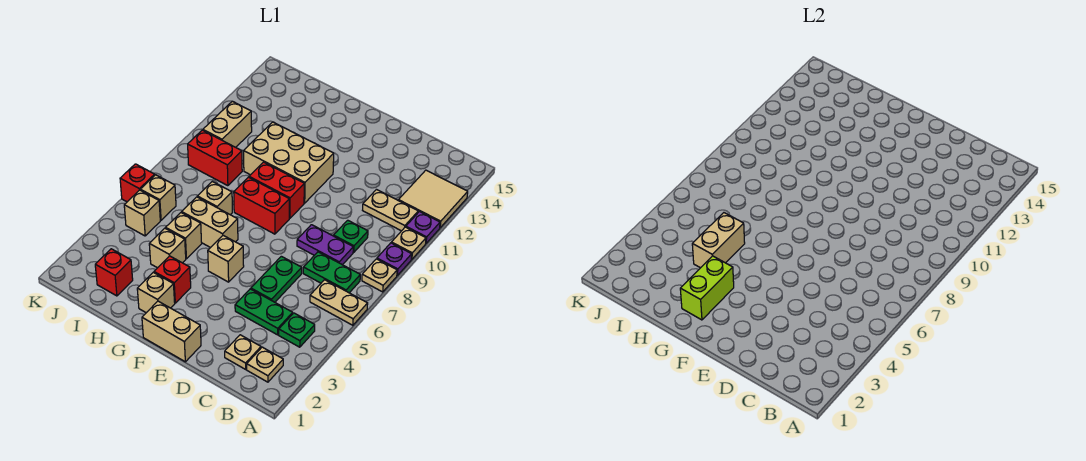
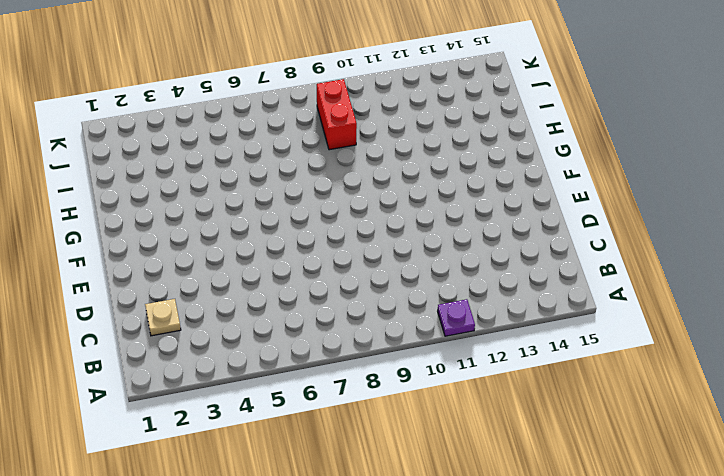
none -> tan 1x2 plate [310,280,368,325]
none -> tan 1x1 plate [362,259,397,292]
none -> purple 1x1 plate [377,243,412,275]
none -> tan 1x1 plate [391,227,426,259]

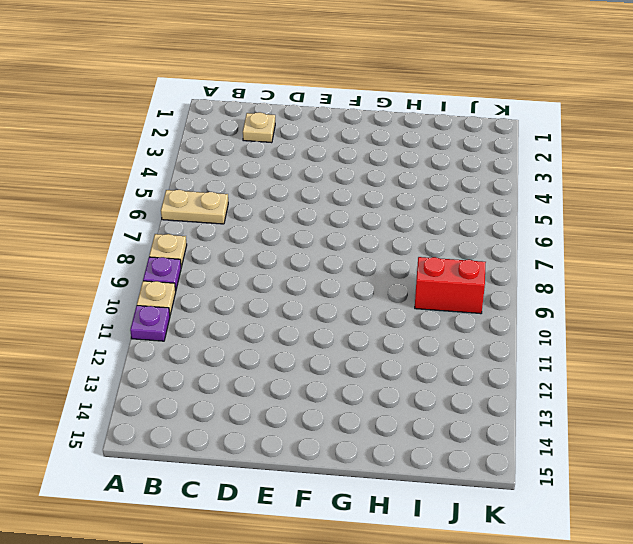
none -> tan 2x2 tile [398,170,468,228]
none -> tan 1x1 plate [247,347,283,382]
none -> green 1x1 plate [279,313,315,347]
none -> green 1x2 plate [303,252,360,293]

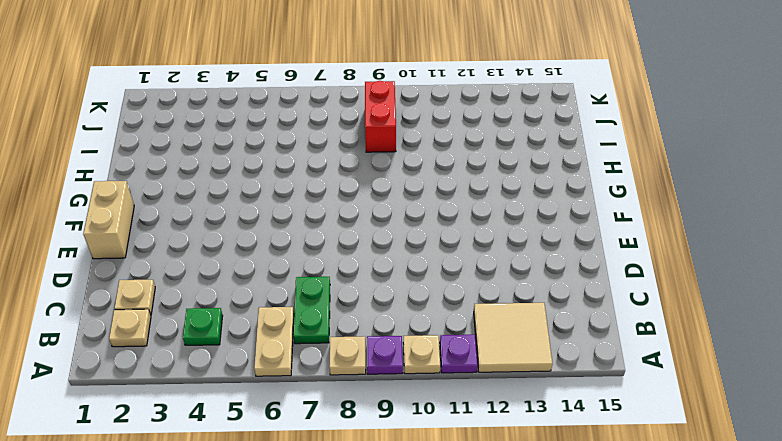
none -> tan 1x2 plate [363,190,418,231]
none -> green 1x2 plate [235,289,293,335]
none -> purple 1x2 plate [297,225,353,265]
none -> green 1x1 plate [334,220,368,252]

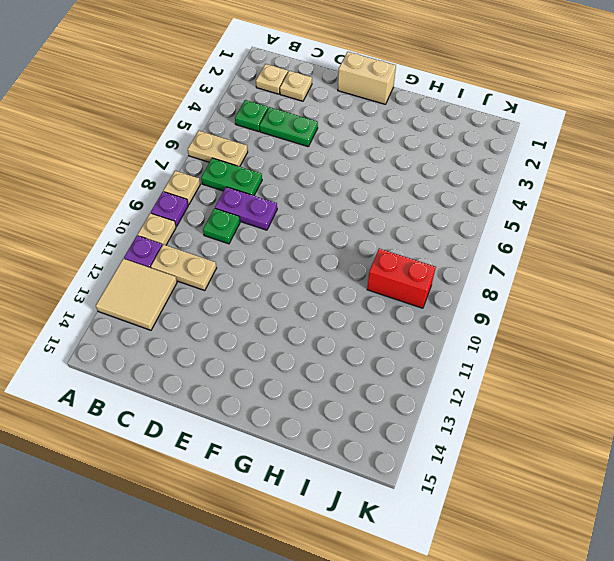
none -> green 1x2 plate [251,256,302,302]
none -> tan 1x1 brick [208,235,244,282]
none -> red 1x2 brick [234,177,289,234]
none -> red 1x2 brick [249,162,304,219]

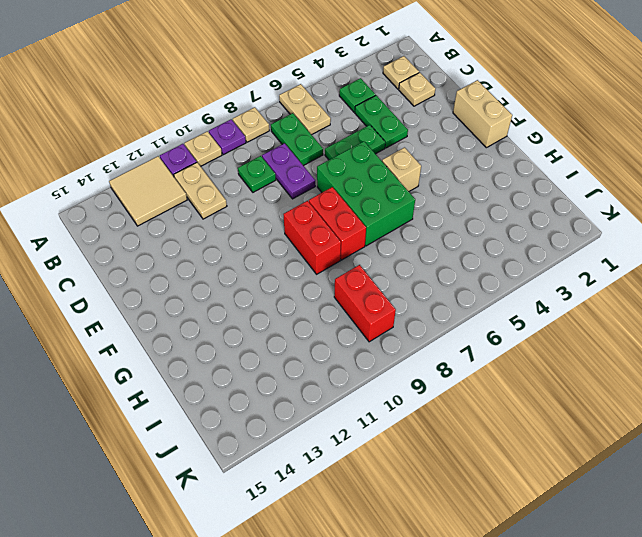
green 2x3 brick [317,141,415,246] -> tan 1x2 brick [182,197,238,248]
none -> tan 2x3 brick [244,122,334,203]
none -> tan 1x1 brick [137,272,175,313]
none -> red 1x1 brick [154,256,191,303]
none -> tan 1x1 brick [149,228,186,268]

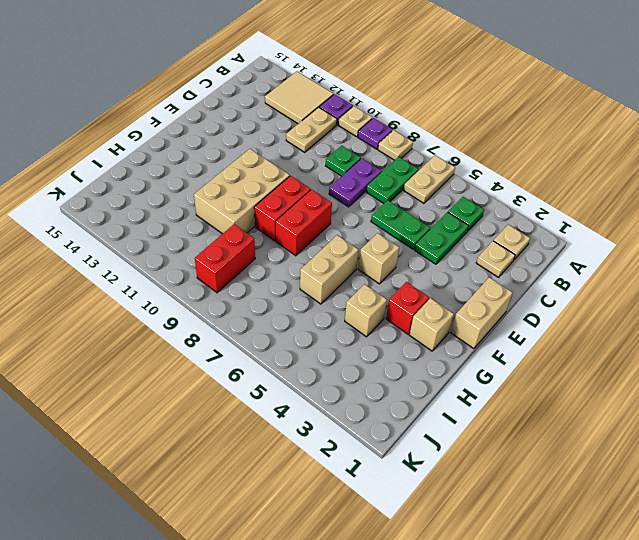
none -> tan 1x1 brick [166,213,202,259]
none -> tan 1x1 brick [197,181,232,215]
none -> red 1x1 brick [95,249,133,296]
none -> tan 1x1 brick [124,190,160,236]

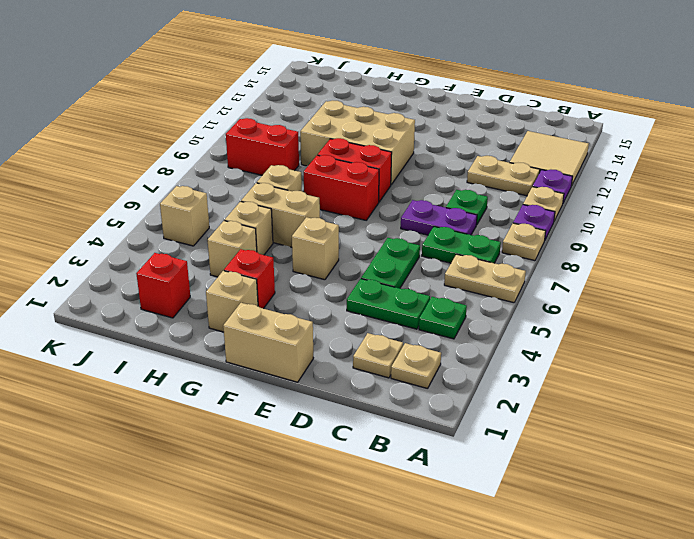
none -> tan 1x1 brick [140,175,176,220]
none -> tan 1x2 brick [203,101,252,147]
none -> red 1x1 brick [120,164,155,202]
none -> lime 1x2 brick [680,256,734,320]

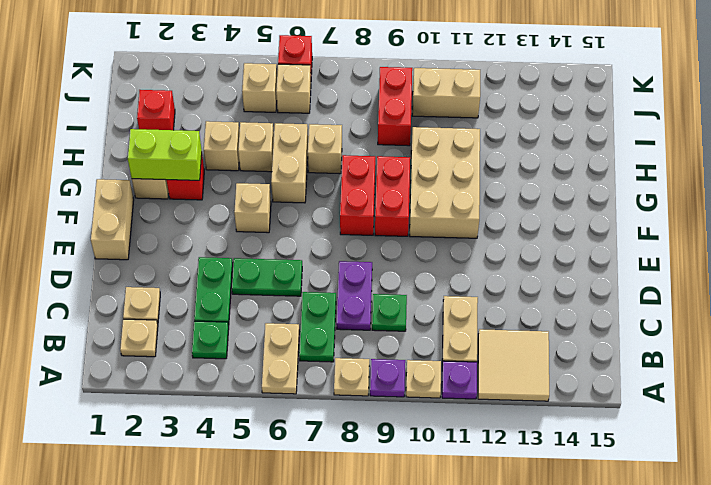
none -> tan 1x2 brick [692,213,745,268]

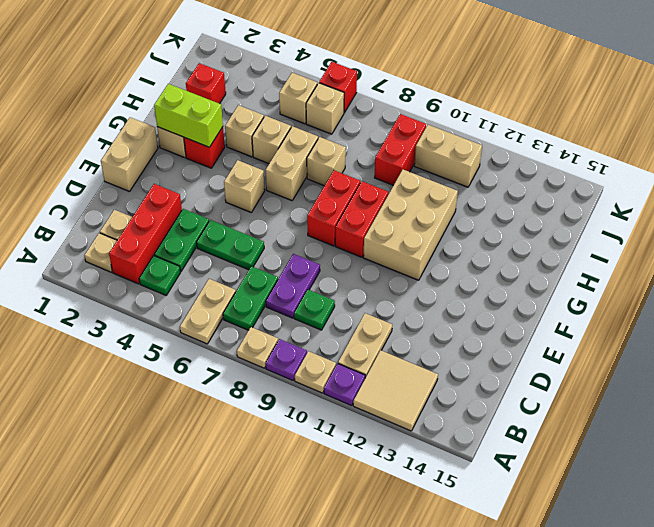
red 1x3 brick [109,184,182,284] -> none
none -> tan 1x2 brick [692,213,745,268]

